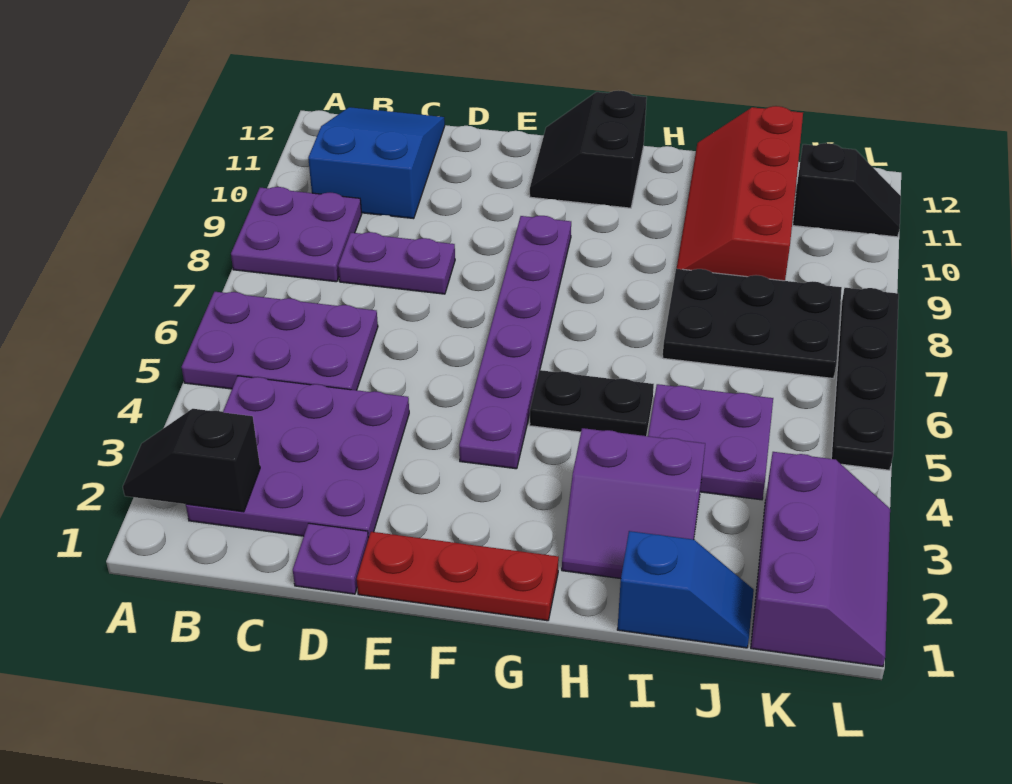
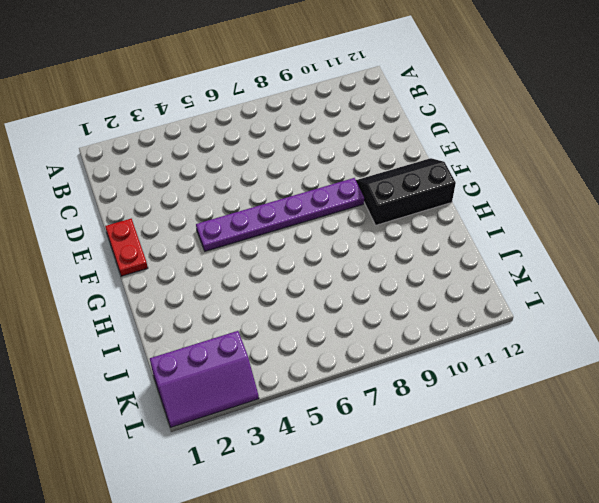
red 1x2 plate [105,219,148,276] -> red 1x3 plate [357,532,559,621]
black 2x3 slope [356,158,456,225] -> black 2x2 slope [530,90,647,208]
none -> purple 2x3 plate [182,292,378,390]
none -> purple 2x2 plate [231,187,362,282]
none -> purple 3x3 plate [186,376,409,539]

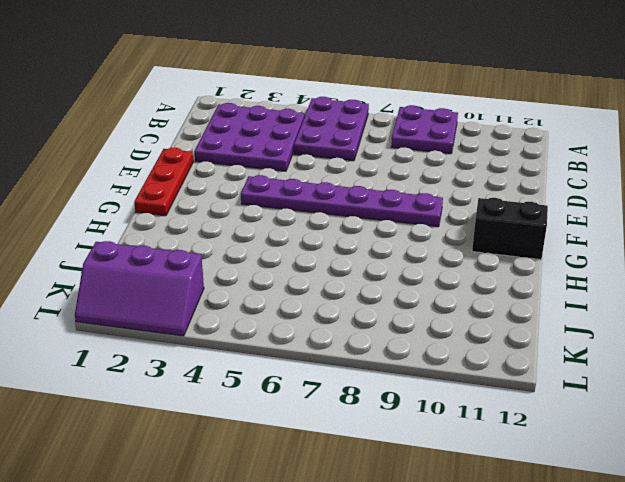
none -> blue 2x3 slope [308,107,445,219]
none -> purple 1x2 plate [338,232,455,294]
none -> purple 1x1 plate [293,523,368,594]

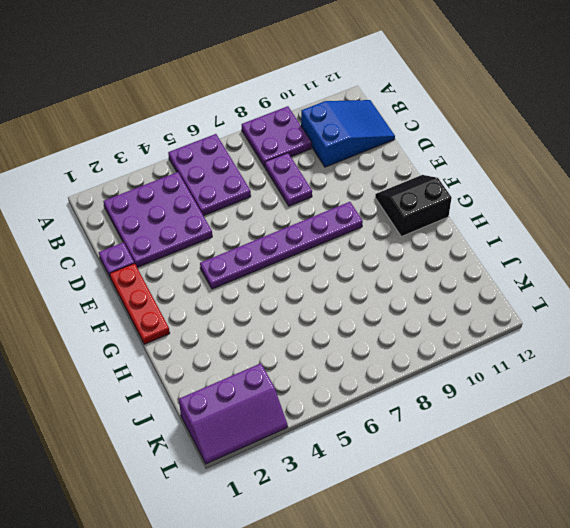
none -> black 1x2 plate [530,370,654,436]
none -> purple 2x2 slope [562,428,705,579]
none -> blue 1x2 slope [617,531,754,648]

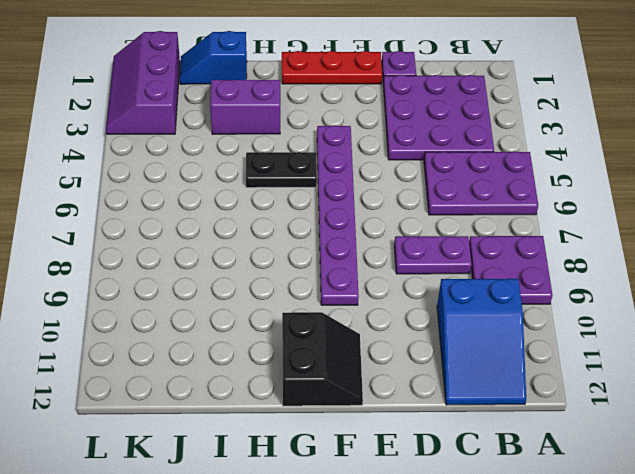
none -> purple 2x2 plate [648,384,773,500]
none -> black 2x3 plate [662,269,842,379]
none -> red 2x4 slope [677,106,803,281]

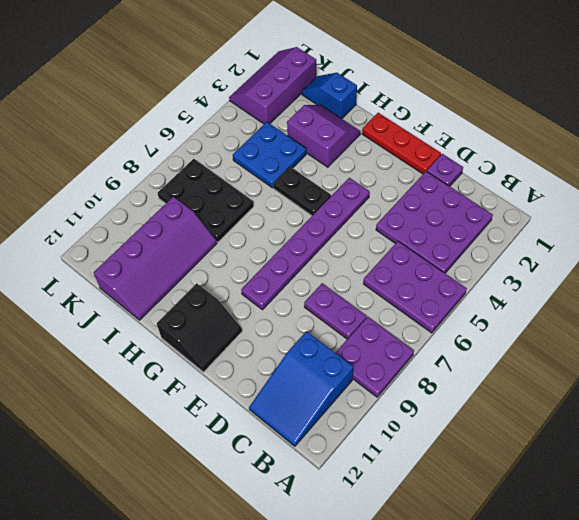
blue 2x2 plate [233,122,306,188] -> purple 2x2 plate [648,384,773,500]
purple 2x4 slope [93,197,217,320] -> red 2x4 slope [677,106,803,281]
none -> black 1x2 slope [793,143,901,237]
none -> black 1x4 plate [831,288,899,470]
none -> black 1x2 slope [123,409,260,512]

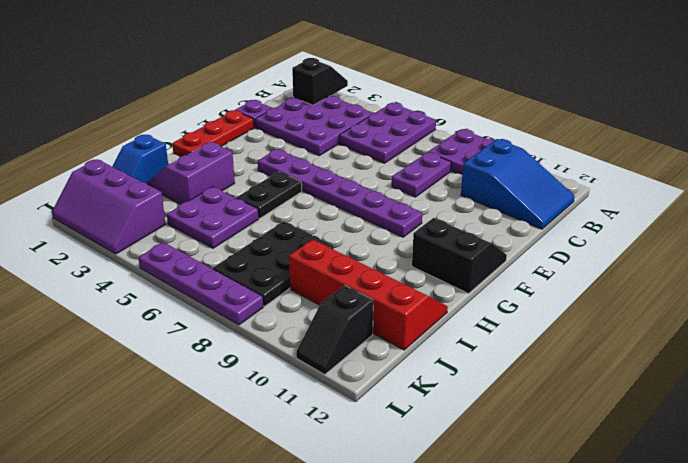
purple 1x4 plate [138,242,263,325] -> black 1x4 plate [831,288,899,470]

